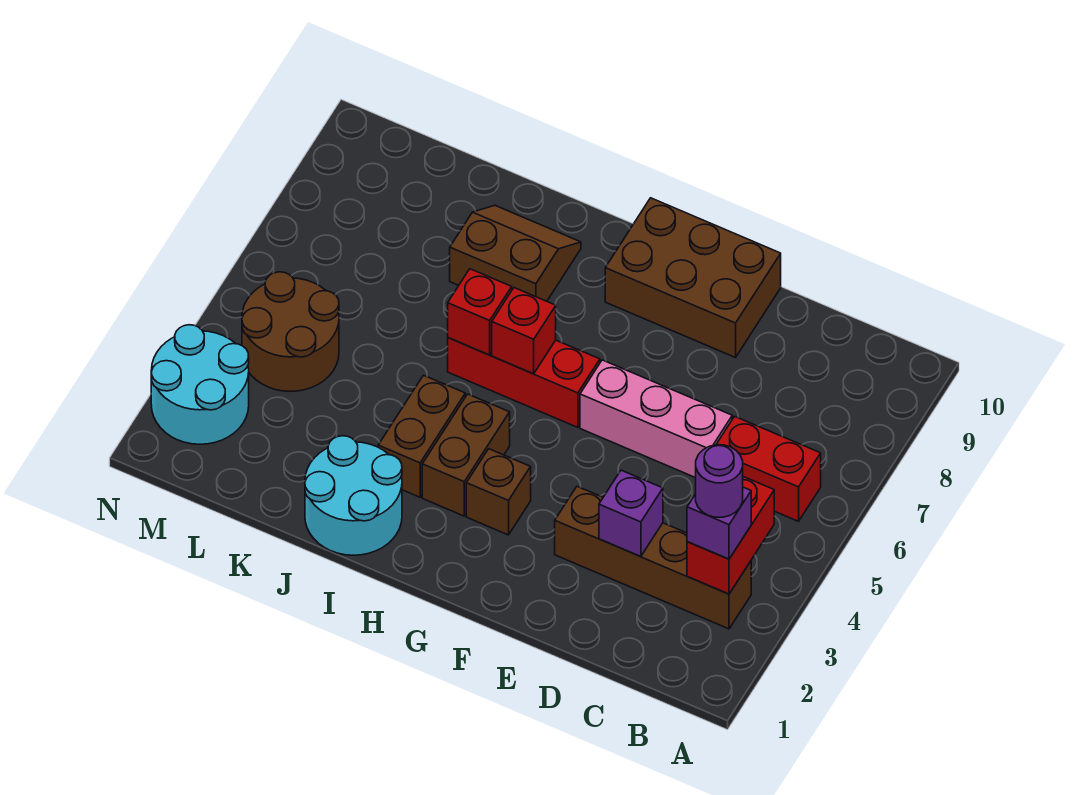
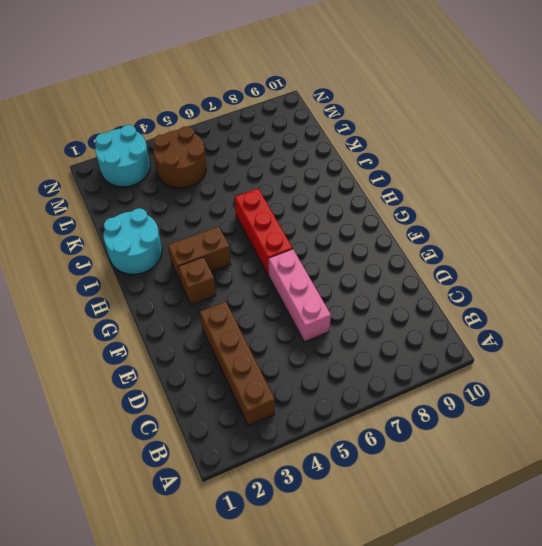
none -> red 1x2 brick [716,416,821,521]
none -> brown 2x3 brick [605,198,781,358]
none -> brown 1x2 brick [378,375,465,497]

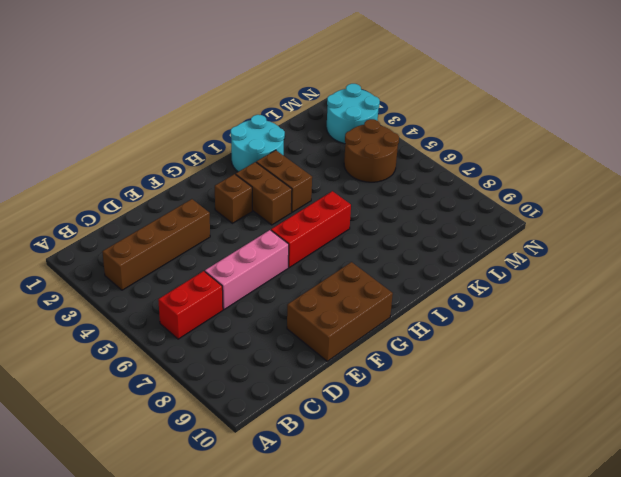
none -> brown 2x2 slope [450,205,581,301]
none -> red 1x2 brick [687,477,774,594]
none -> purple 1x1 brick [599,470,663,557]

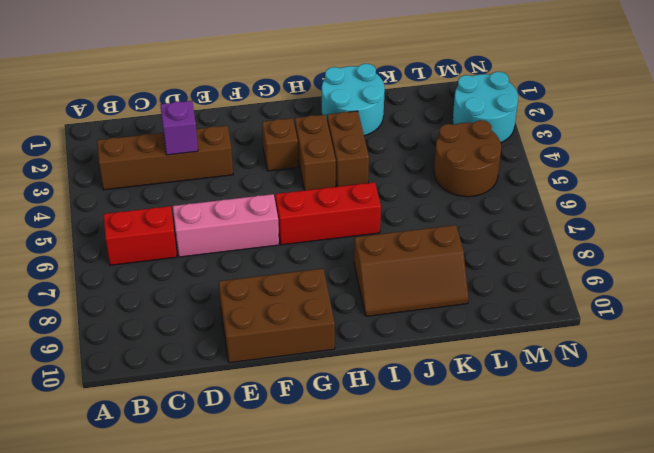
brown 2x3 slope [354,225,469,316] -> brown 2x2 slope [450,205,581,301]
none -> red 1x2 brick [687,477,774,594]
none -> red 1x1 brick [492,288,556,374]
none -> red 1x1 brick [448,269,512,355]

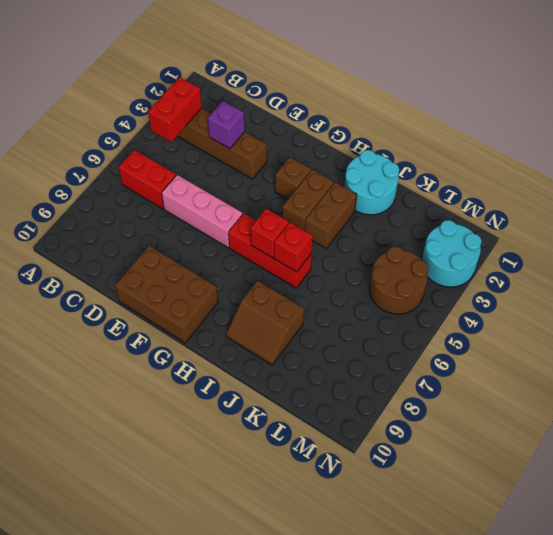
none -> purple 1x1 brick [687,487,751,559]
none -> purple 1x1 round brick [696,445,743,517]

